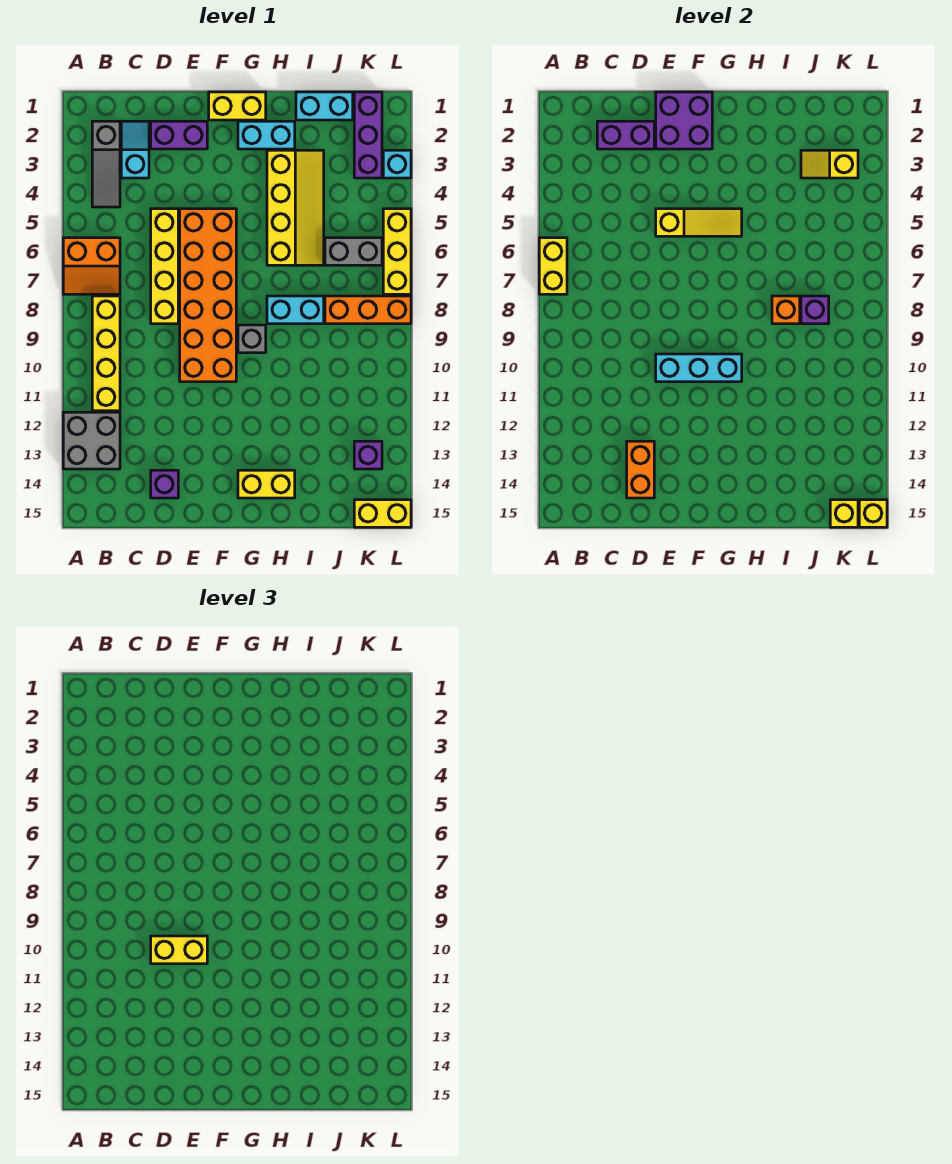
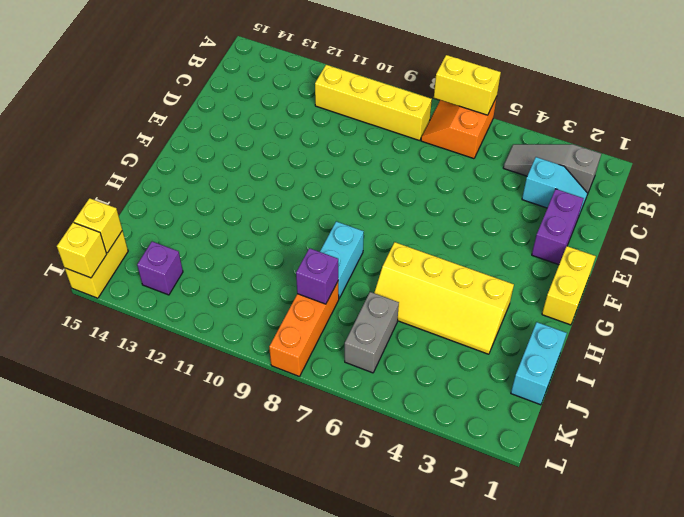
none -> grey 2x2 brick [63,412,120,469]
none -> yellow 1x4 brick [151,209,178,324]
none -> purple 1x1 brick [151,470,178,498]
none -> orange 2x6 brick [180,209,236,382]

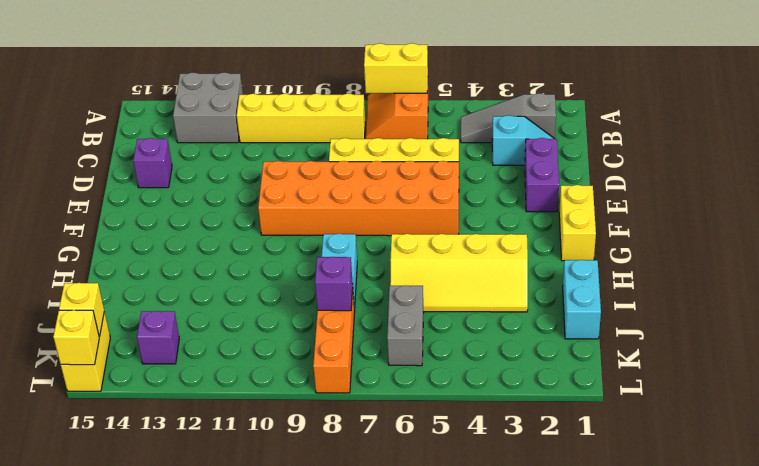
none -> cyan 1x2 brick [238,121,295,149]
none -> grey 1x1 brick [238,325,266,353]
none -> yellow 1x2 brick [238,470,295,498]
none -> purple 1x3 brick [354,92,382,178]

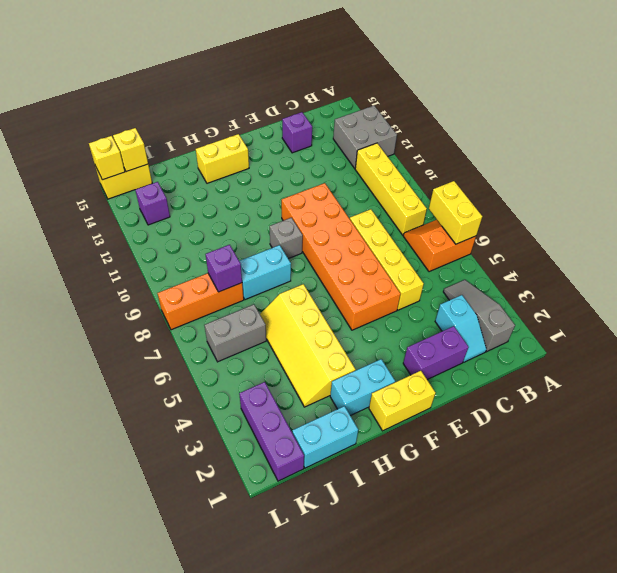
none -> cyan 1x1 brick [383,150,411,178]
none -> yellow 1x3 brick [383,209,411,294]
none -> purple 1x2 brick [597,121,654,149]
none -> orange 1x2 brick [627,441,654,498]

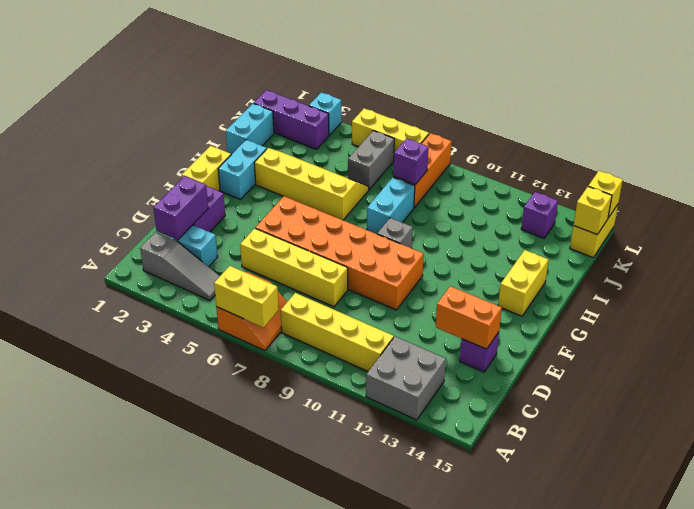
none -> purple 2x2 brick [656,92,712,149]
none -> yellow 1x3 slope [656,209,742,236]
none -> cyan 1x3 brick [656,354,742,382]
none -> orange 1x1 brick [772,296,800,324]

